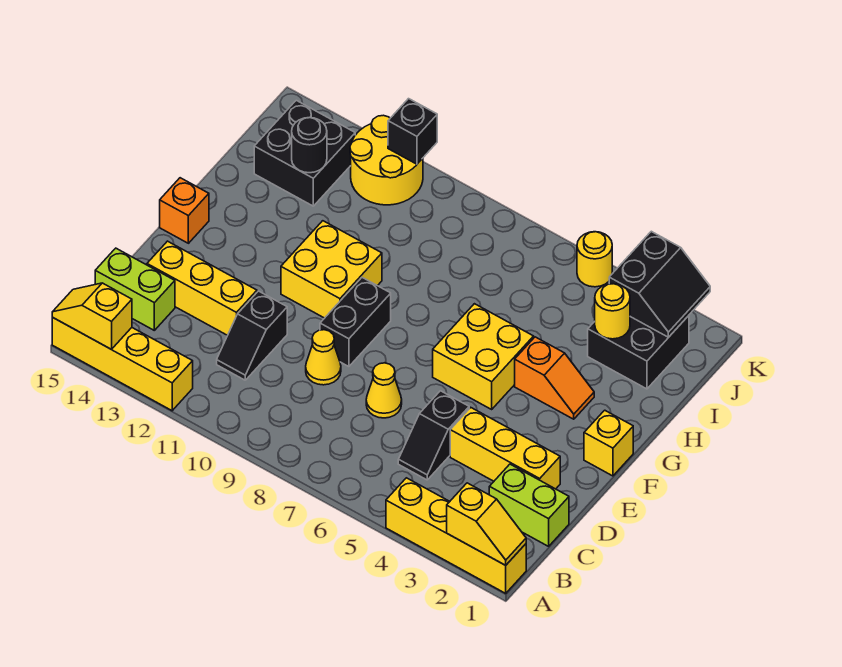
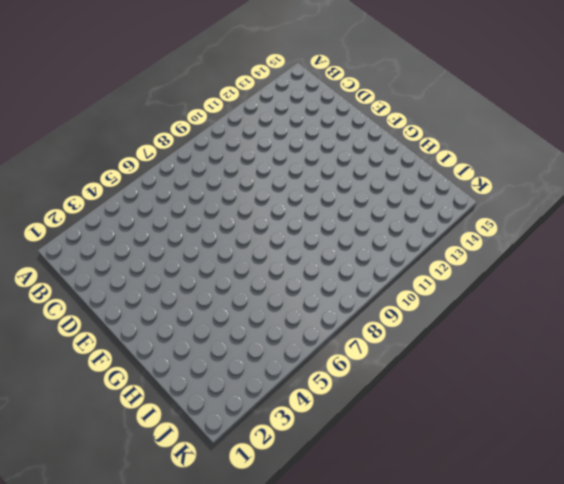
none -> yellow 1x4 brick [386,478,526,593]
none -> yellow 1x4 brick [52,318,193,411]
none -> lime 1x2 brick [489,464,569,546]

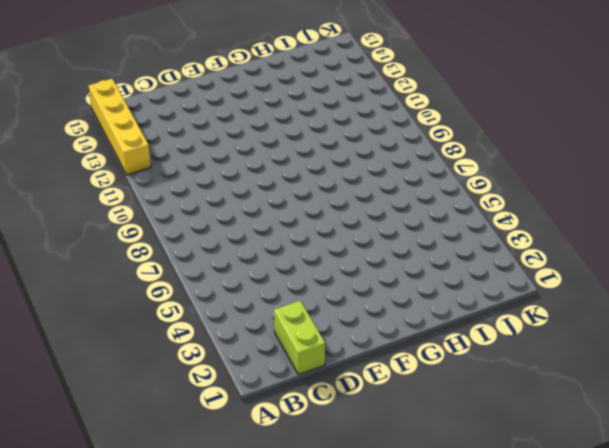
none -> yellow 1x4 brick [386,478,526,593]
none -> black 1x2 slope [398,391,469,480]
none -> black 1x2 slope [217,291,287,380]

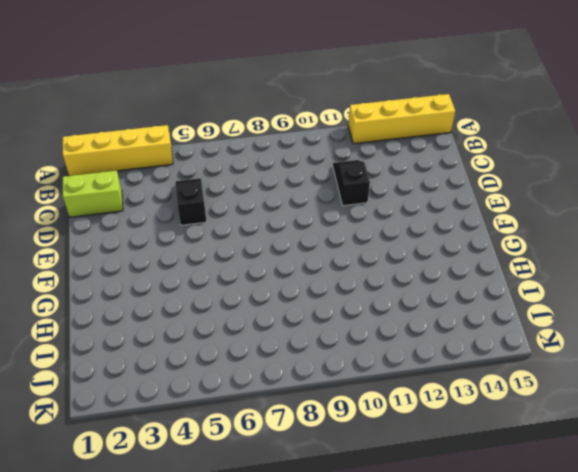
none -> lime 1x2 brick [95,248,175,330]
none -> yellow 1x3 brick [450,407,560,489]
none -> yellow 1x1 cone [366,363,402,418]

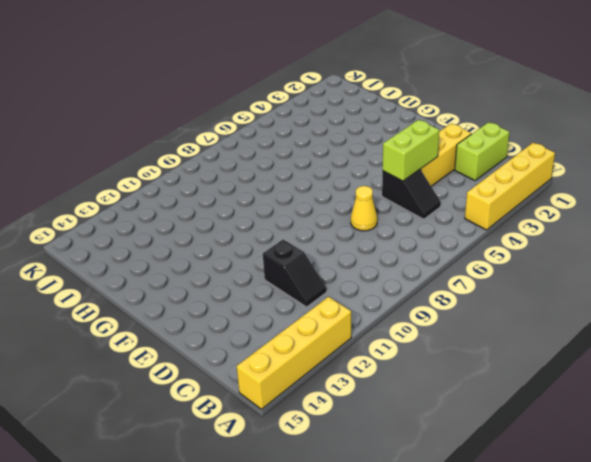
lime 1x2 brick [383,120,439,181] -> lime 1x2 brick moved to [95,248,175,330]
none -> yellow 1x1 cone [306,330,341,385]
none -> yellow 1x3 brick [147,241,257,335]
none -> black 1x2 brick [320,278,391,367]

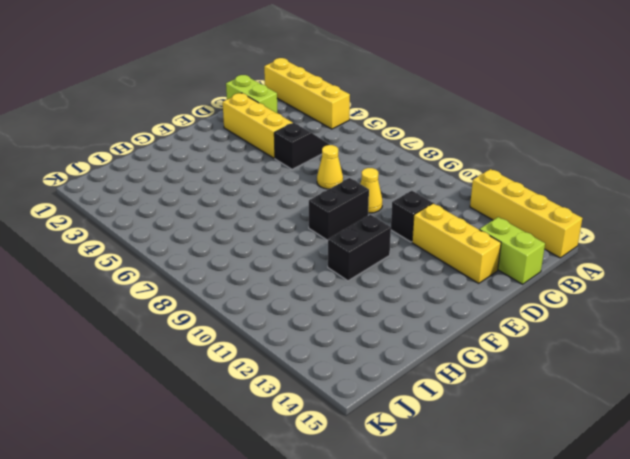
black 1x2 brick [328,215,391,281] -> yellow 2x2 brick [281,221,382,318]
none -> yellow 1x1 brick [584,410,633,476]
none -> yellow 2x2 brick [433,304,534,409]
none -> orange 1x1 brick [160,178,209,243]

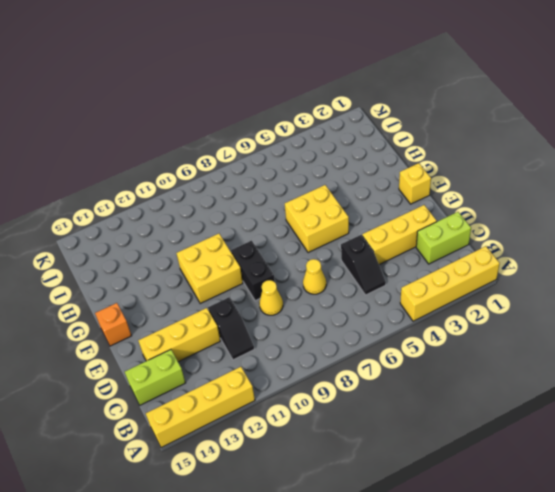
none -> orange 1x2 slope [515,337,594,419]
none -> black 2x2 brick [588,316,689,389]
none -> black 2x2 brick [254,100,355,206]

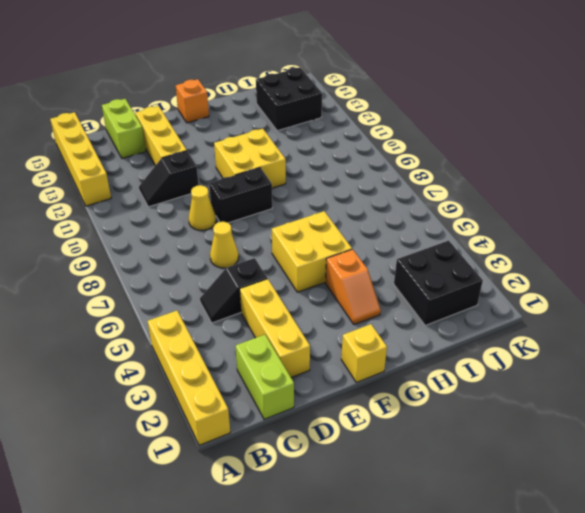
none -> yellow 2x2 round brick [350,115,423,205]
none -> yellow 1x1 round brick [577,232,612,287]
none -> yellow 1x2 slope [447,483,526,565]

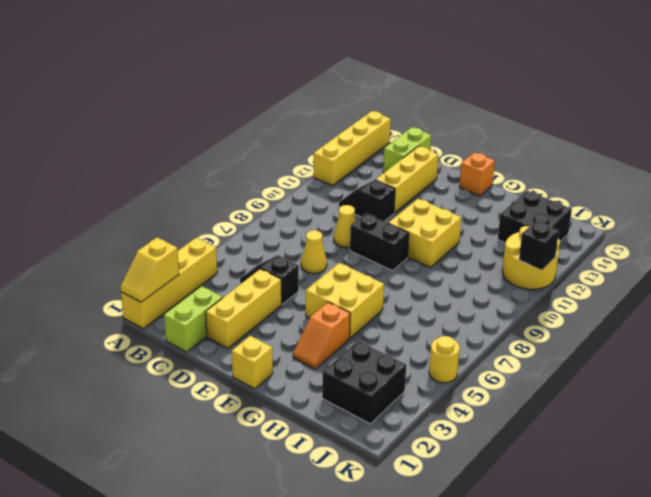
none -> yellow 1x2 slope [52,283,132,349]
none -> yellow 1x1 round brick [595,284,630,339]
none -> black 1x1 round brick [292,118,327,173]

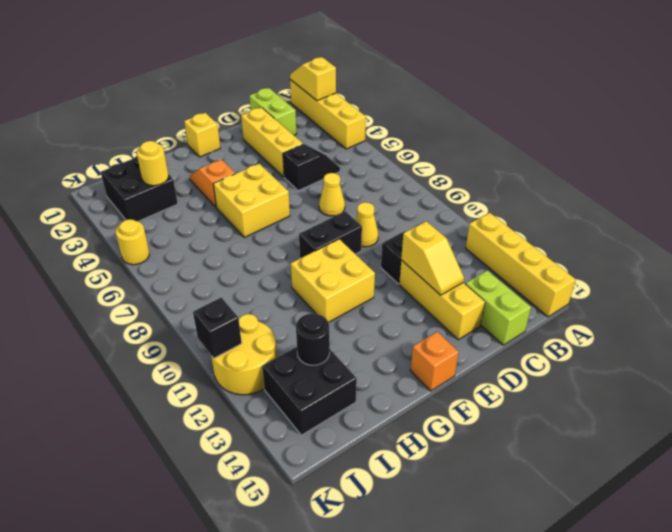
yellow 1x2 slope [401,221,464,295] -> yellow 1x2 slope moved to [52,283,132,349]
none -> black 2x2 slope [609,231,710,337]

